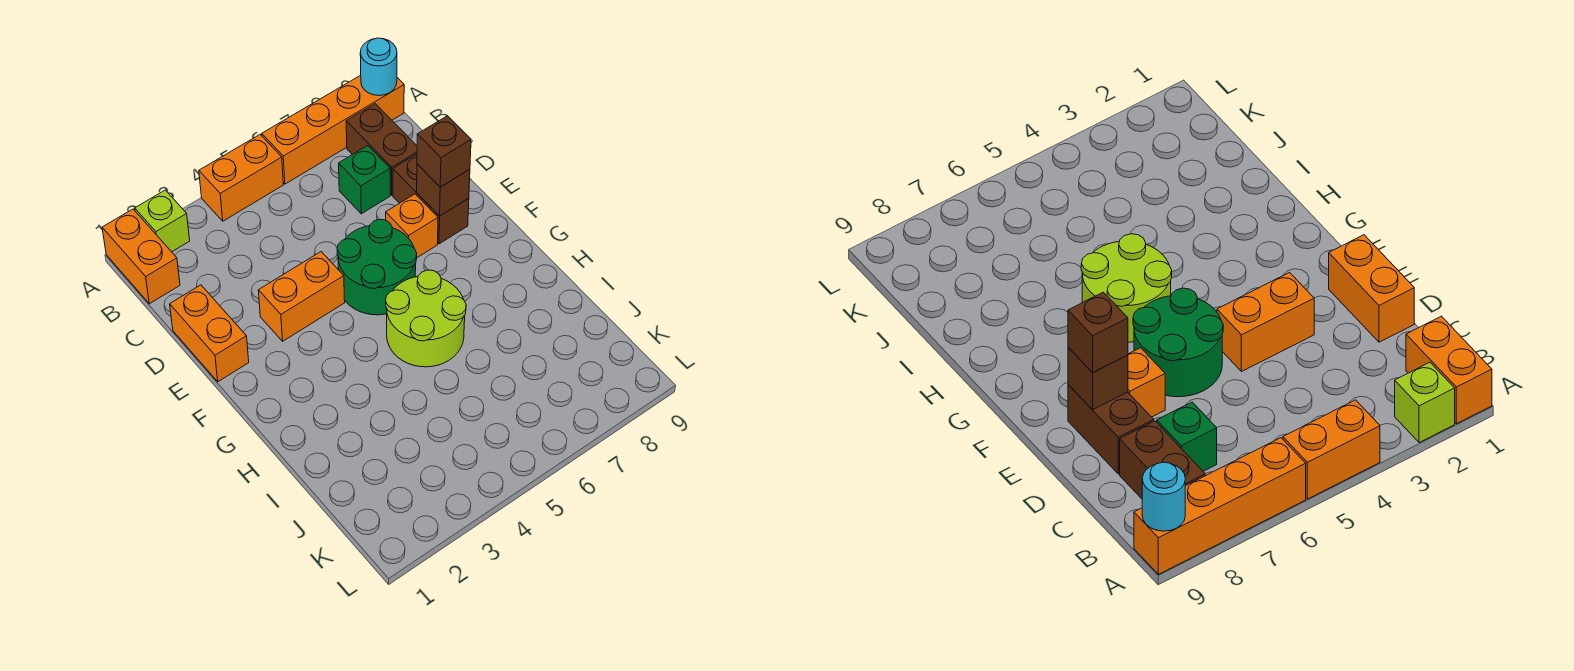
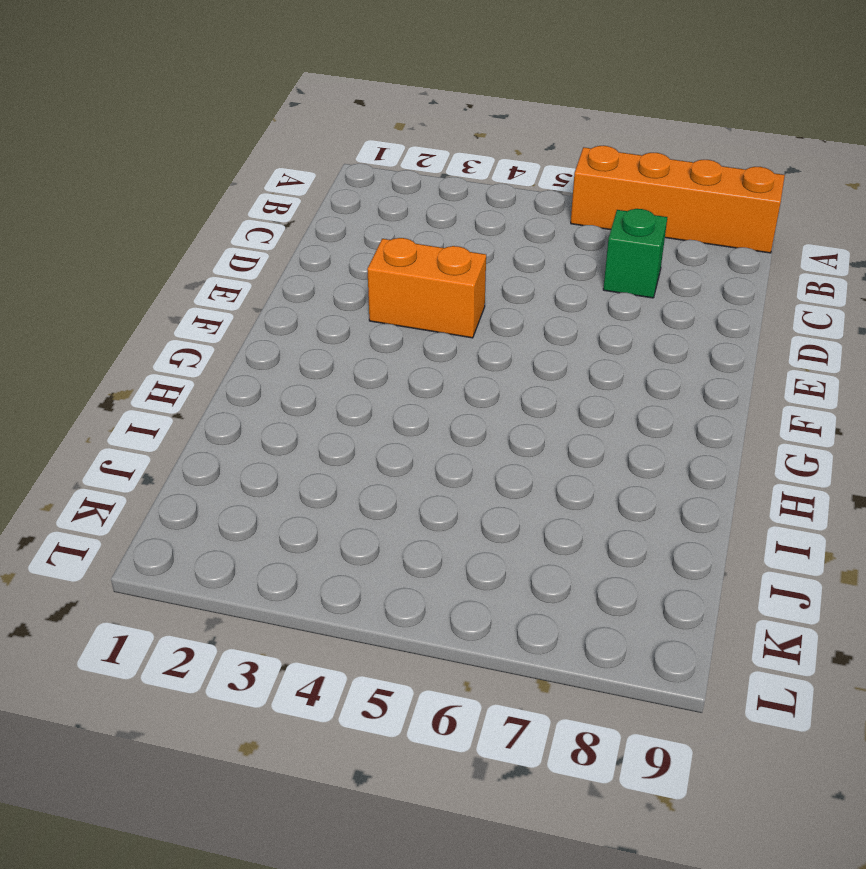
none -> orange 1x2 brick [102,209,180,304]
none -> lime 1x1 brick [135,190,190,252]
none -> orange 1x2 brick [199,135,283,221]

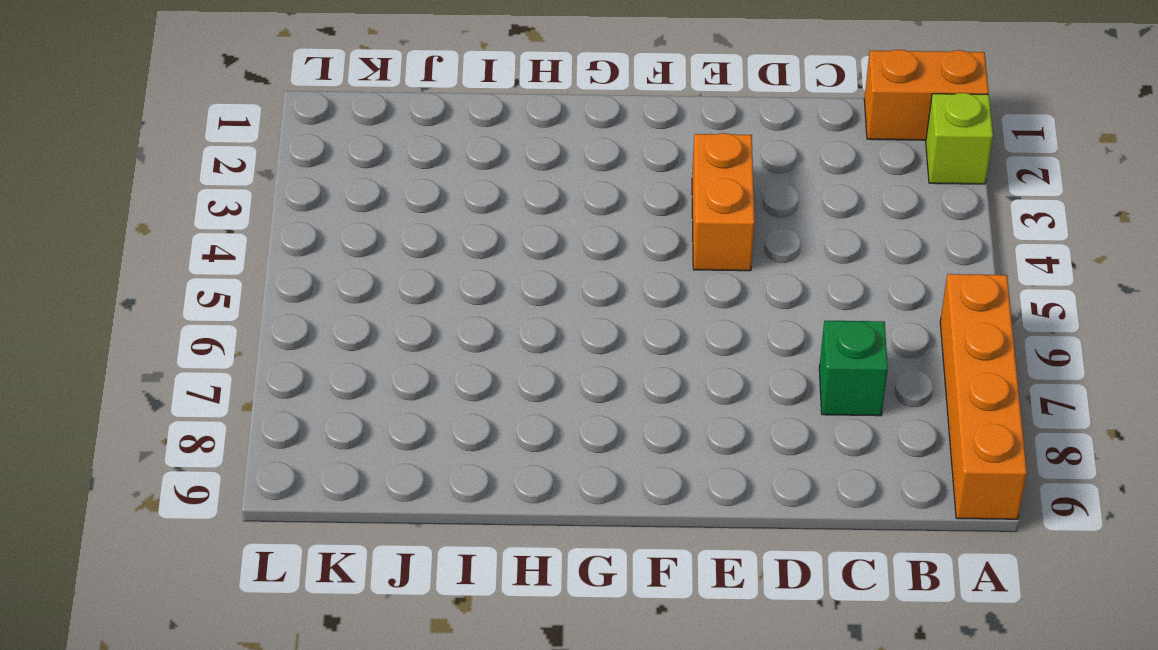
none -> orange 1x2 brick [199,135,283,221]
none -> brown 1x2 brick [346,104,417,195]
none -> orange 1x2 brick [170,285,249,382]

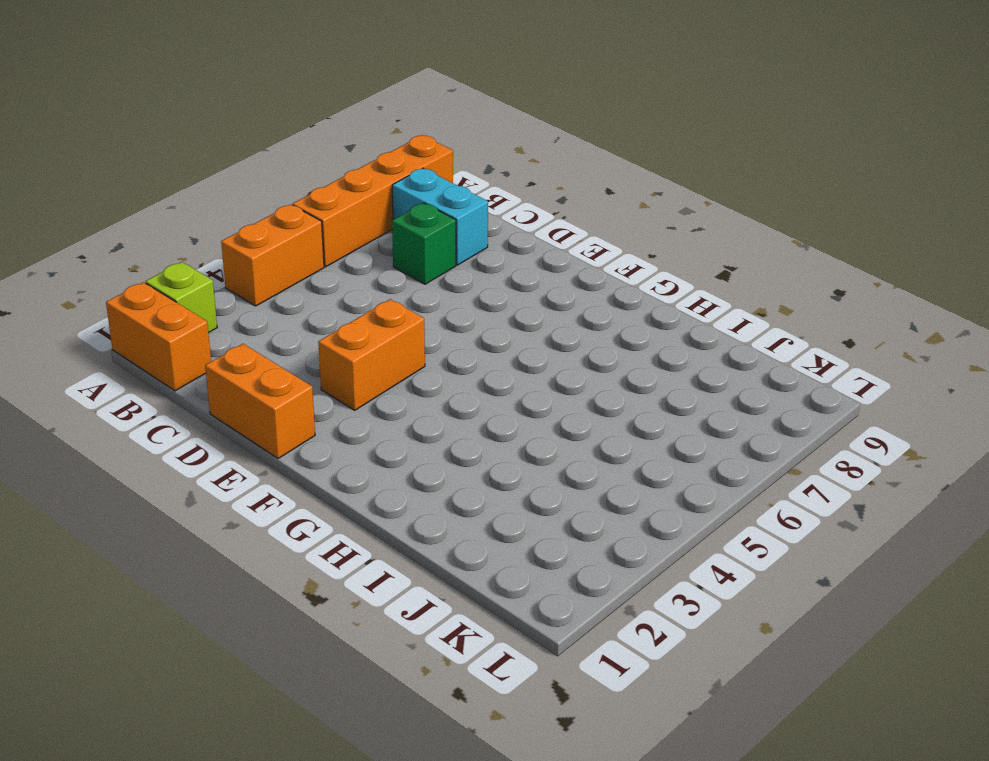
cyan 1x2 brick [392,168,488,265] -> brown 1x2 brick [346,104,417,195]
none -> brown 1x2 brick [393,154,469,244]
none -> green 2x2 round brick [337,219,417,315]
none -> orange 1x1 brick [386,194,438,258]

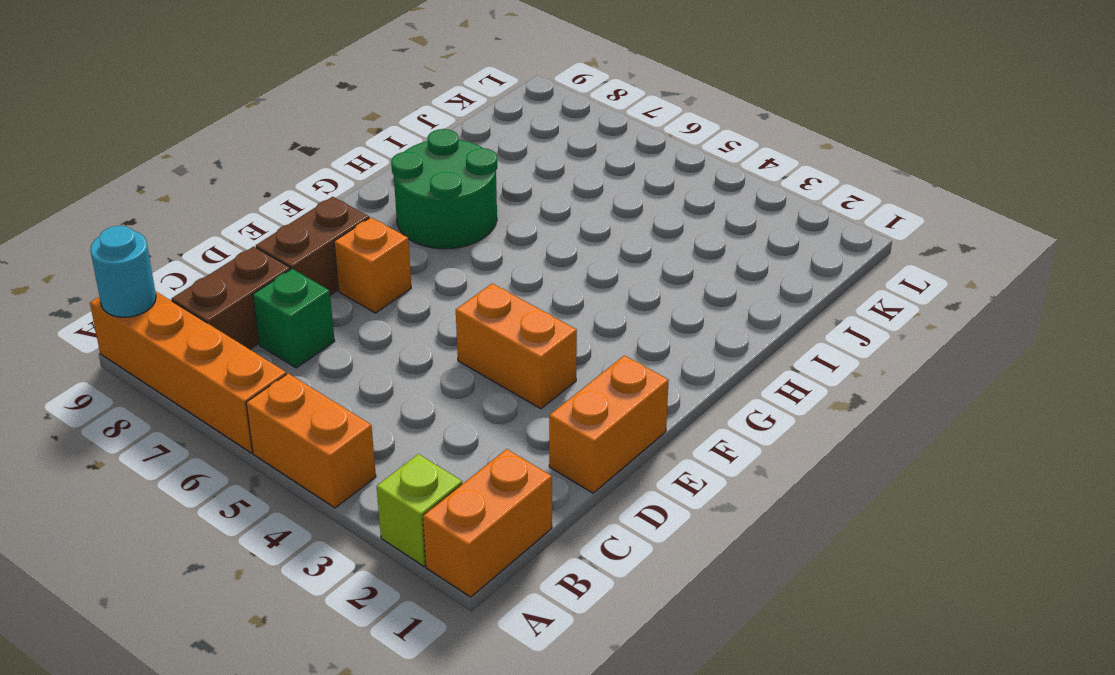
green 2x2 round brick [391,129,497,249] -> green 2x2 round brick moved to [337,219,417,315]
none -> lime 2x2 round brick [386,270,466,367]
none -> brown 1x1 brick [417,164,470,216]
none -> brown 1x1 brick [417,116,471,187]

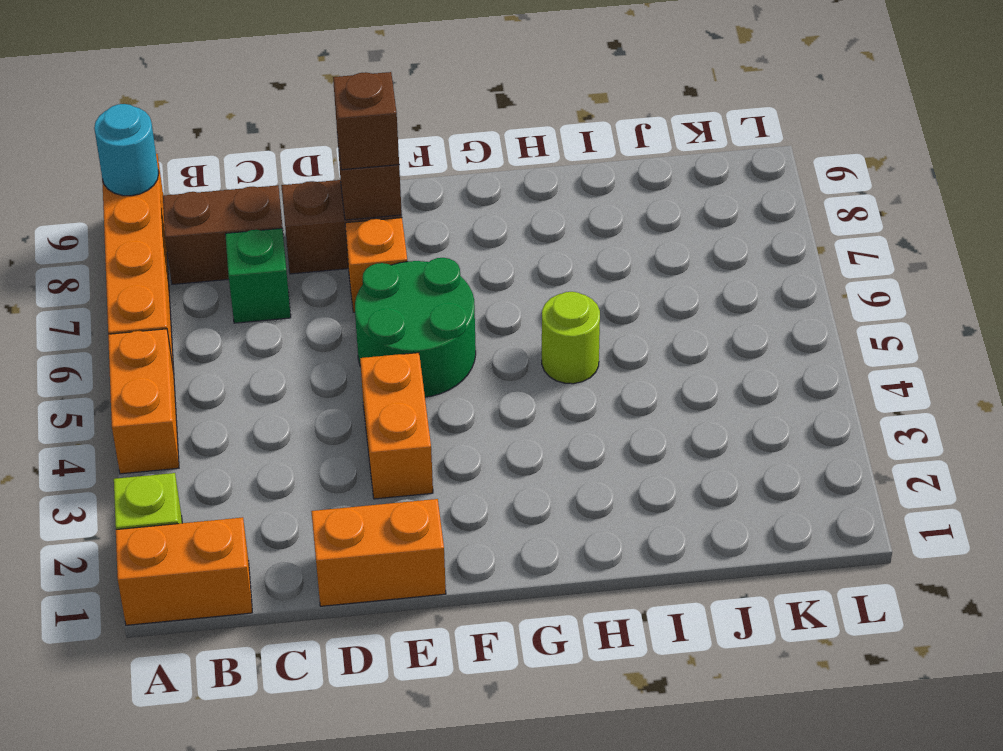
lime 1x1 round brick [542,292,600,384] -> lime 2x2 round brick [386,270,466,367]

